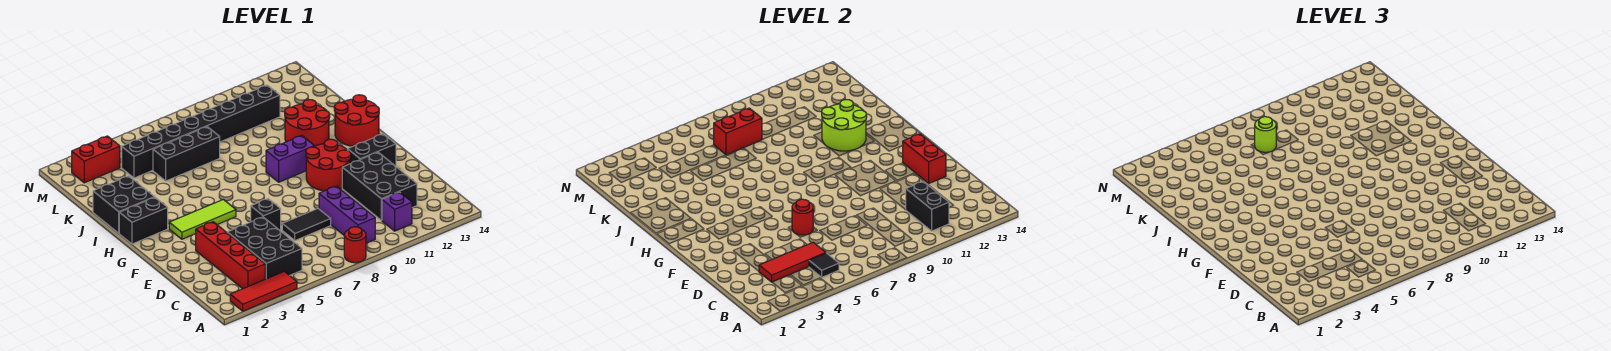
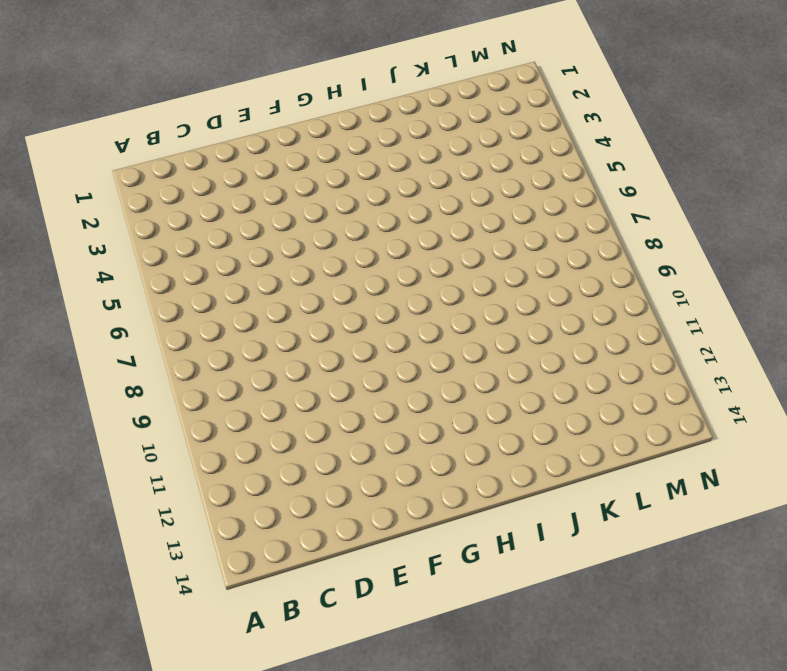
none -> red 1x3 tile [230,271,297,311]
none -> red 1x1 round brick [344,227,366,263]
none -> red 1x4 brick [196,222,265,289]

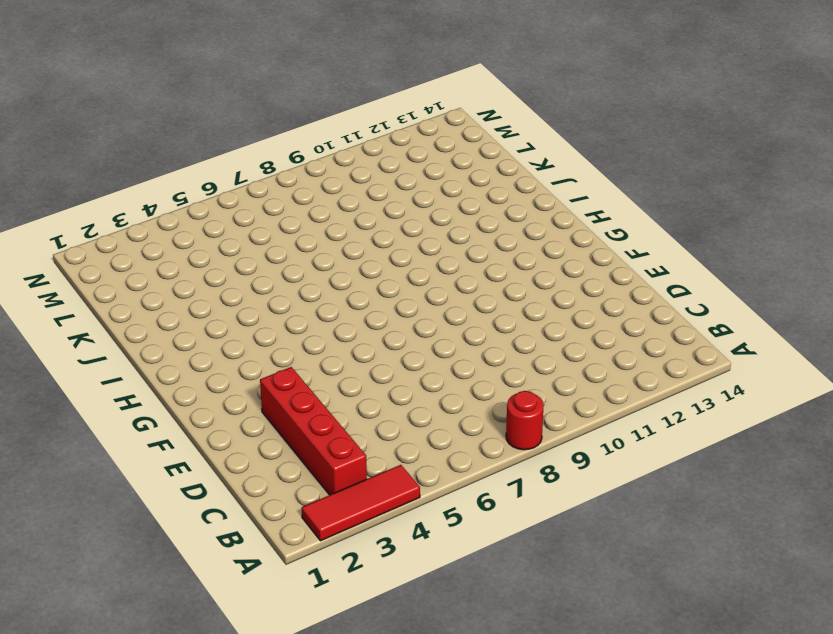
none -> black 2x3 brick [227,217,302,279]
none -> purple 1x3 brick [319,186,375,243]
none -> purple 1x1 brick [382,192,412,231]

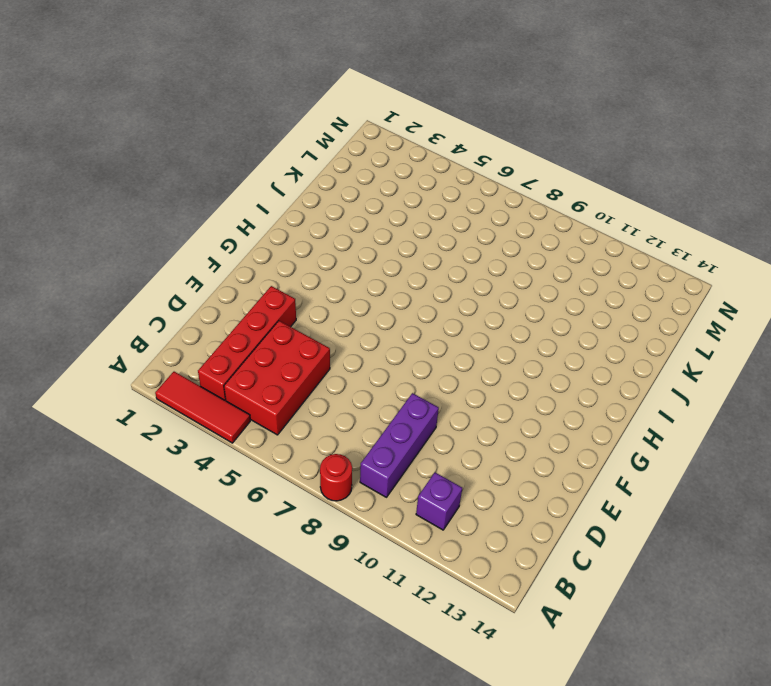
red 2x3 brick [224,321,330,435] -> black 2x3 brick [227,217,302,279]
none -> black 2x3 brick [342,152,417,220]
none -> black 1x2 tile [282,209,331,240]
none -> black 1x1 brick [251,199,281,231]

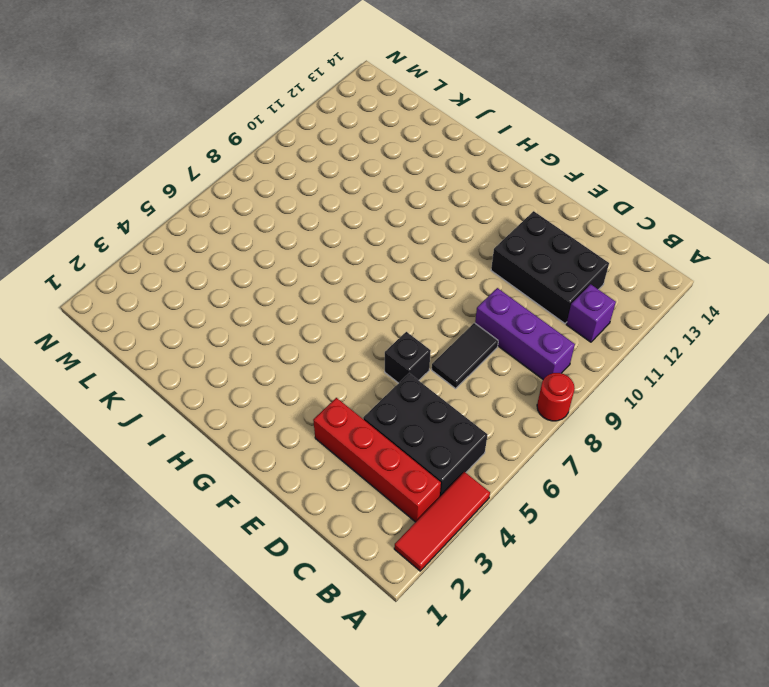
none -> red 2x2 round brick [306,139,351,191]
none -> black 1x2 brick [347,134,396,166]
none -> lime 1x3 tile [169,199,236,239]

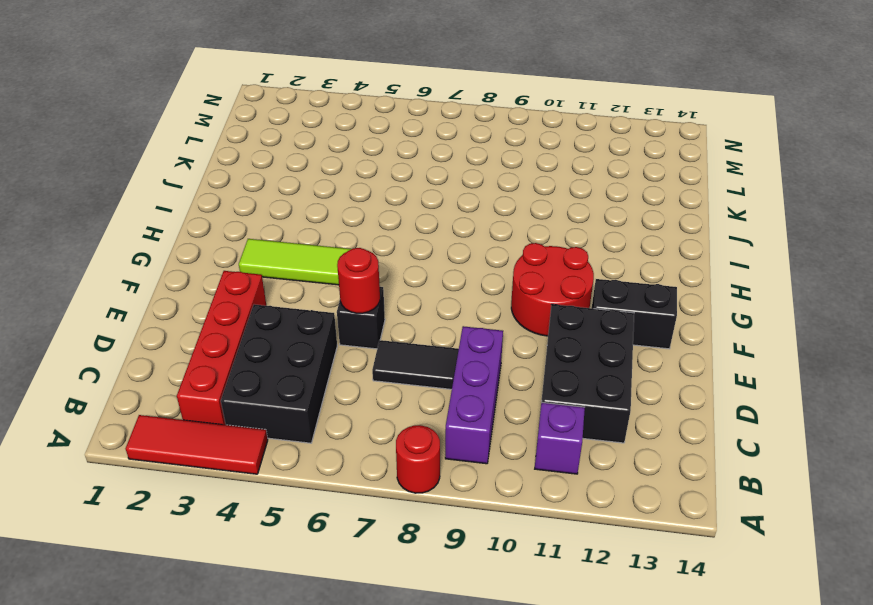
none -> black 1x2 brick [119,197,168,244]
none -> purple 1x2 brick [266,136,314,182]
none -> red 2x2 round brick [334,95,379,146]

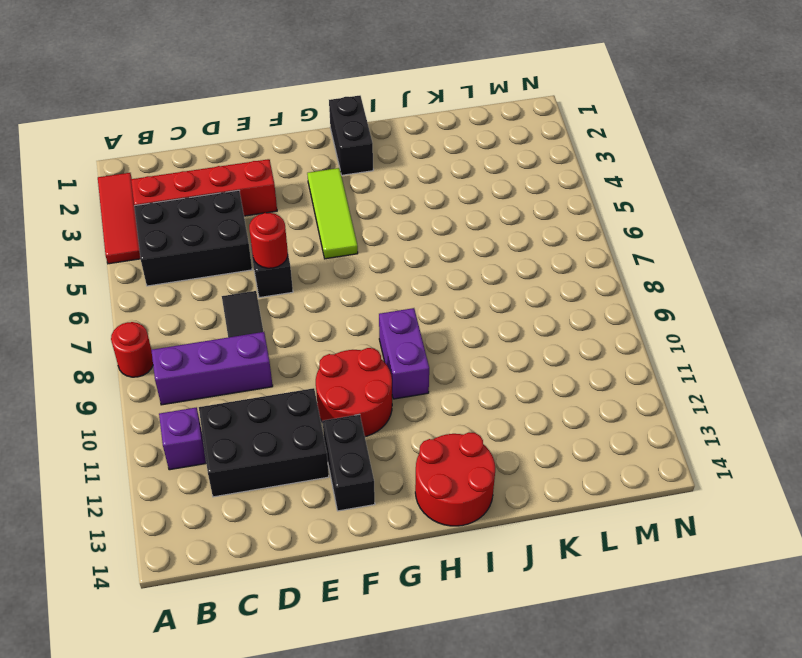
none -> black 2x2 brick [93,176,154,233]
none -> red 2x2 round brick [285,100,330,146]
none -> black 1x3 brick [153,127,220,181]

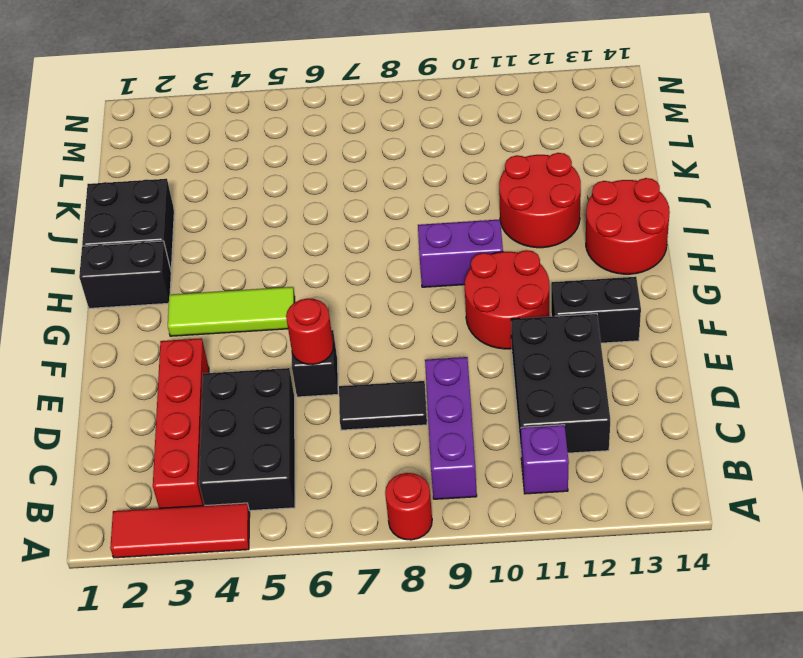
none -> black 1x3 brick [153,127,220,181]
none -> black 1x8 brick [122,85,280,178]
none -> red 1x2 brick [72,136,120,183]

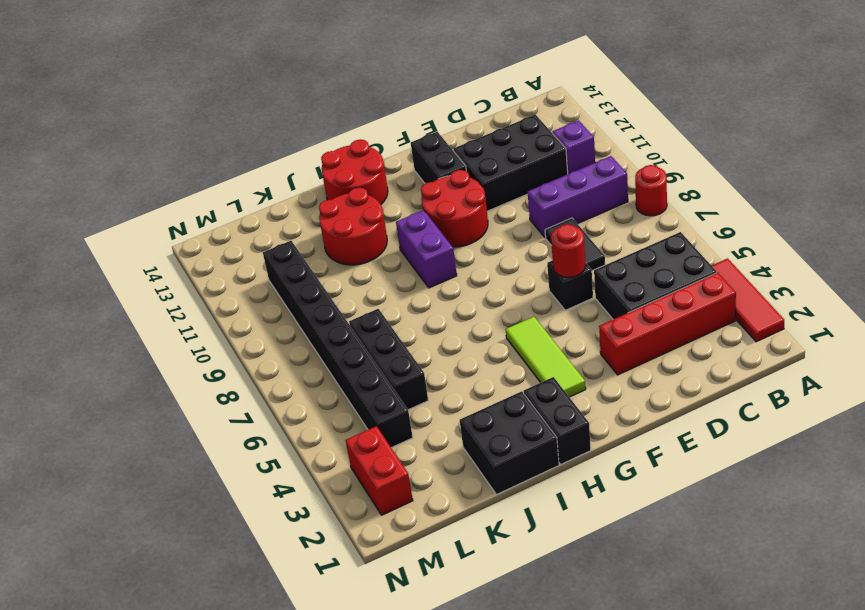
none -> black 1x1 tile [809,253,839,277]
none -> black 1x2 brick [906,181,949,231]
none -> red 1x3 tile [759,242,826,282]

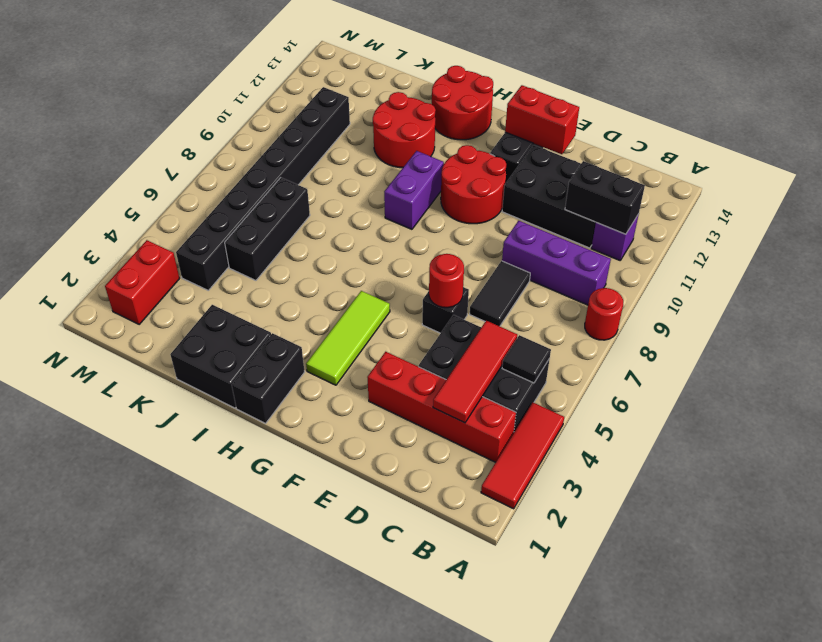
none -> lime 2x2 round brick [822,100,867,151]
none -> red 1x2 brick [714,108,762,155]
none -> lime 1x1 round brick [1255,117,1276,152]

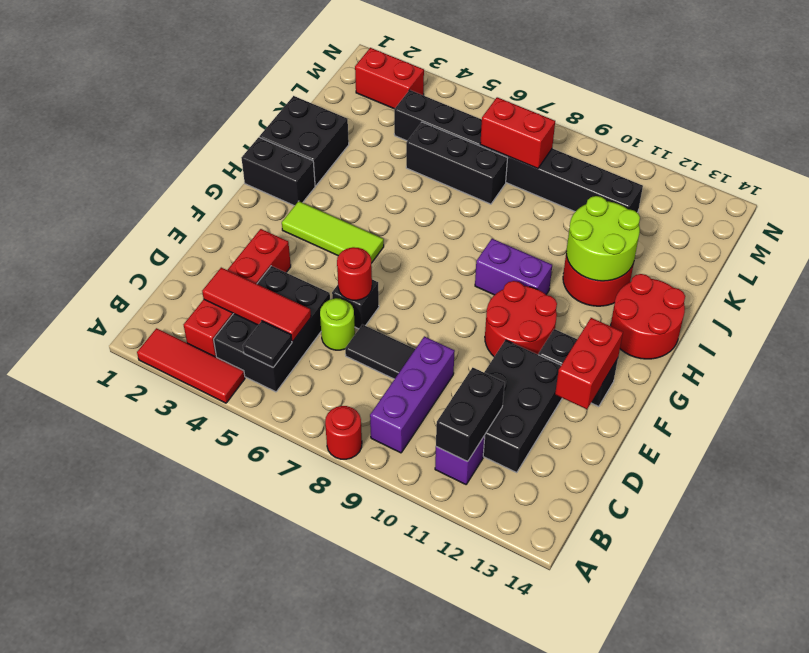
lime 1x1 round brick [320,298,355,350] -> lime 1x1 round brick moved to [1255,117,1276,152]

